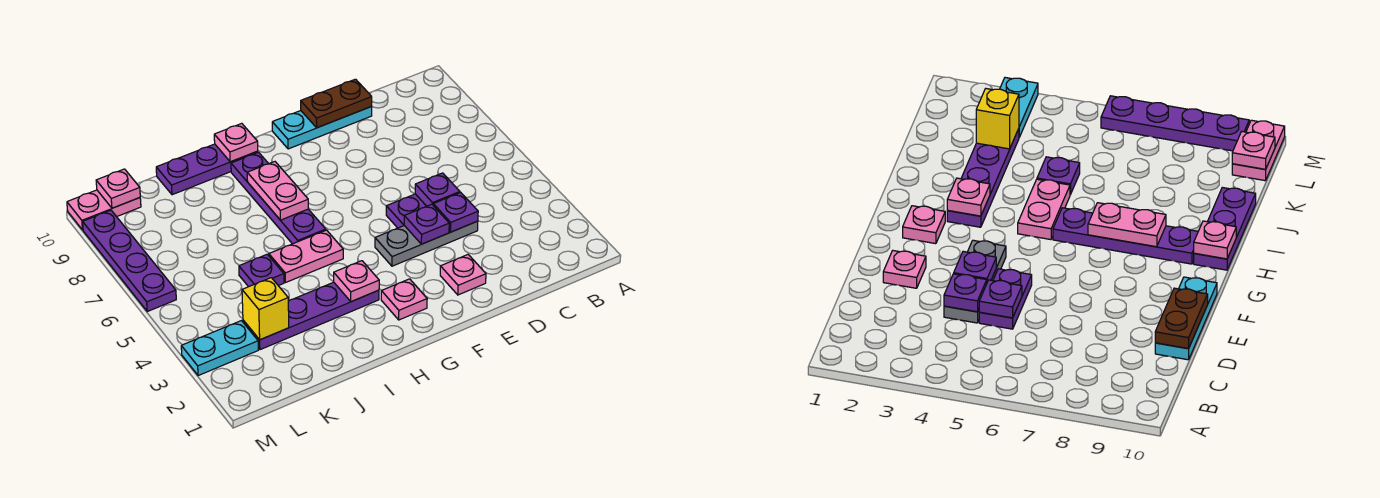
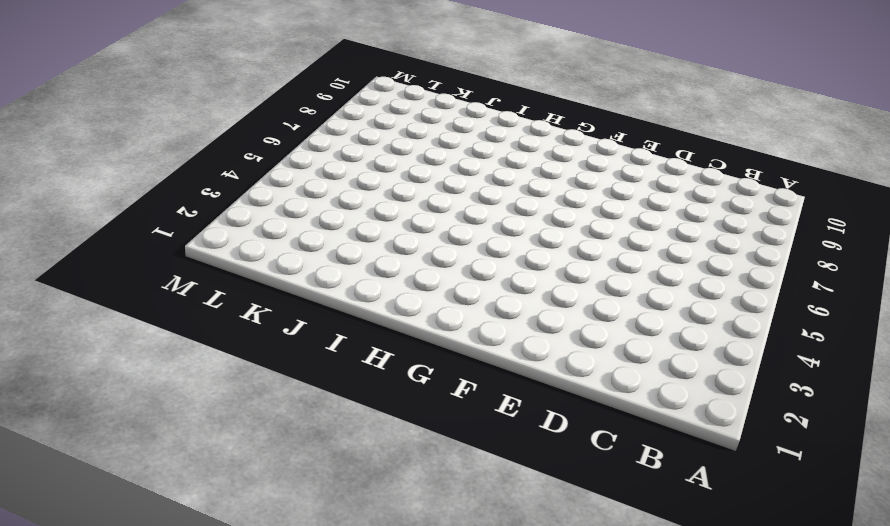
none -> grey 1x3 plate [375,221,478,266]
none -> purple 1x2 plate [386,194,426,228]
none -> cyan 1x3 plate [272,106,372,149]

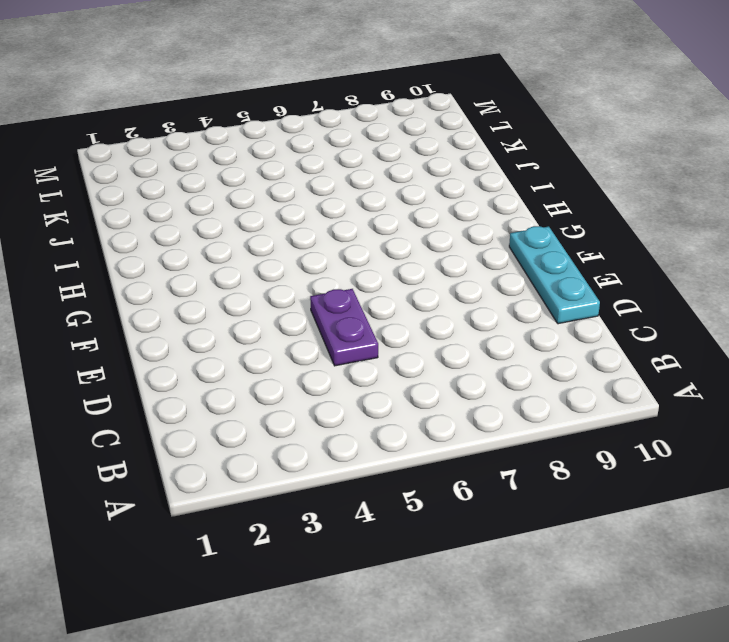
none -> grey 1x3 plate [375,221,478,266]
none -> pink 1x1 plate [440,255,486,295]
none -> pink 1x1 plate [381,279,427,320]

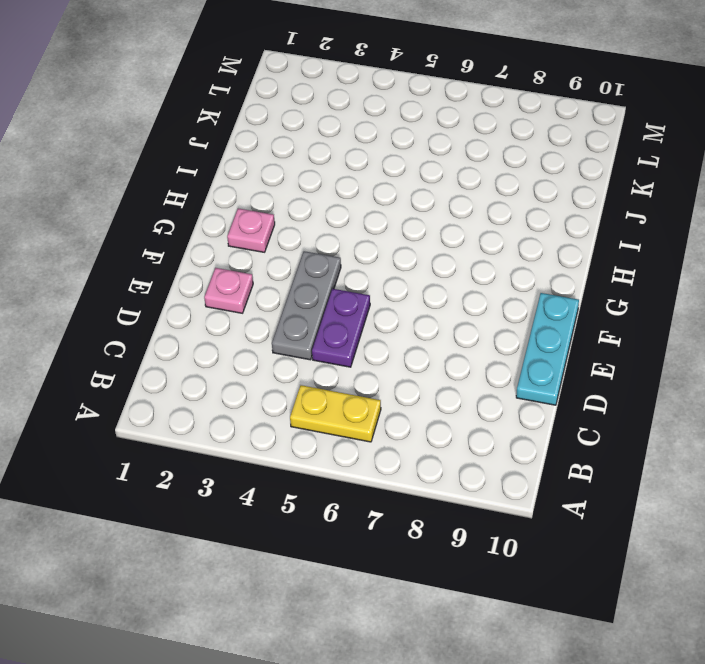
yellow 1x2 plate [290,385,381,442] -> none
none -> purple 1x4 plate [243,282,379,350]
none -> pink 1x2 plate [269,230,343,283]
none -> purple 1x4 plate [231,152,326,244]

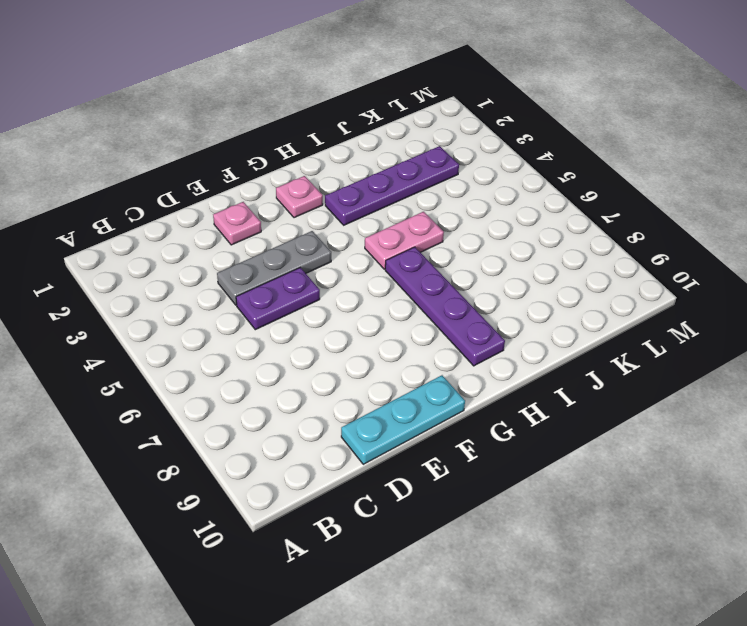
none -> purple 1x3 plate [156,144,258,195]
none -> purple 1x1 plate [239,254,284,287]
none -> cyan 1x2 plate [181,321,258,376]

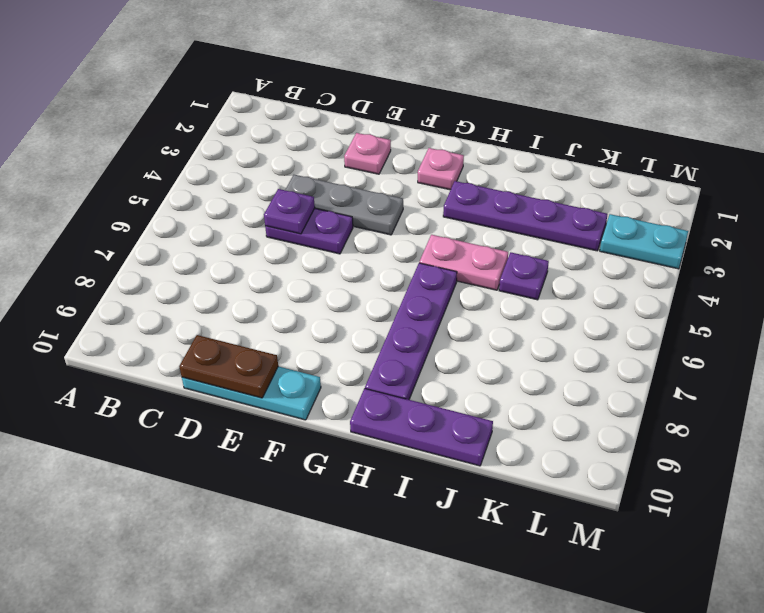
none -> pink 1x2 plate [67,190,141,230]
none -> purple 1x4 plate [83,210,176,311]
none -> purple 1x1 plate [433,193,478,232]

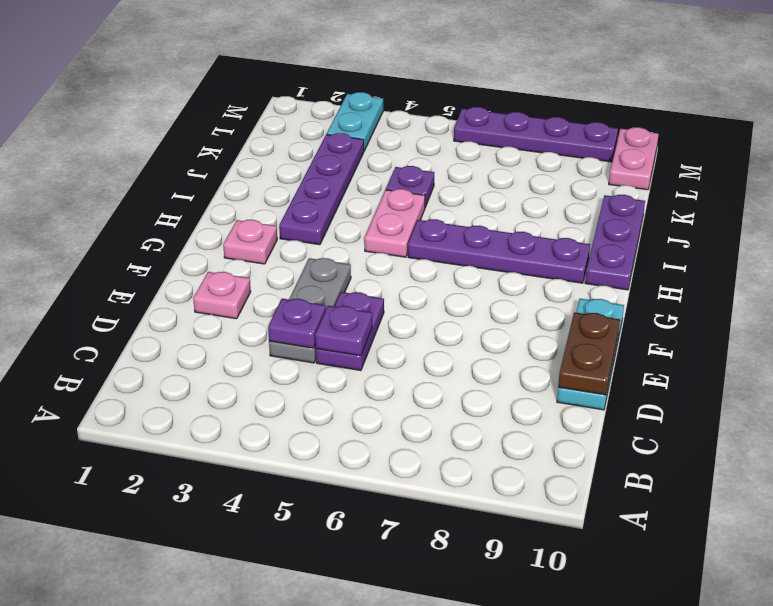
none -> purple 1x1 plate [404,204,449,244]
none -> pink 1x1 plate [334,261,379,302]
none -> pink 1x2 plate [247,162,308,220]

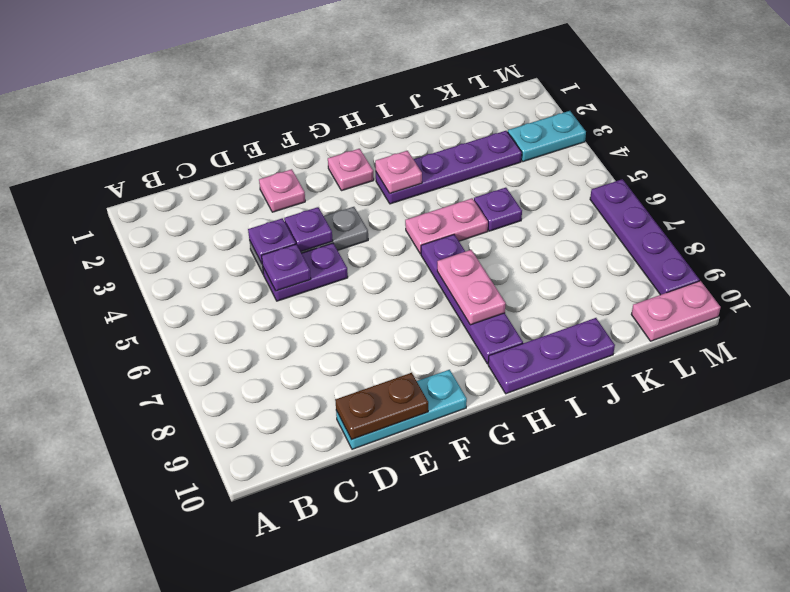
none -> pink 1x1 plate [214,123,258,162]
none -> yellow 1x1 brick [242,278,289,340]
none -> pink 1x1 plate [96,169,140,208]

